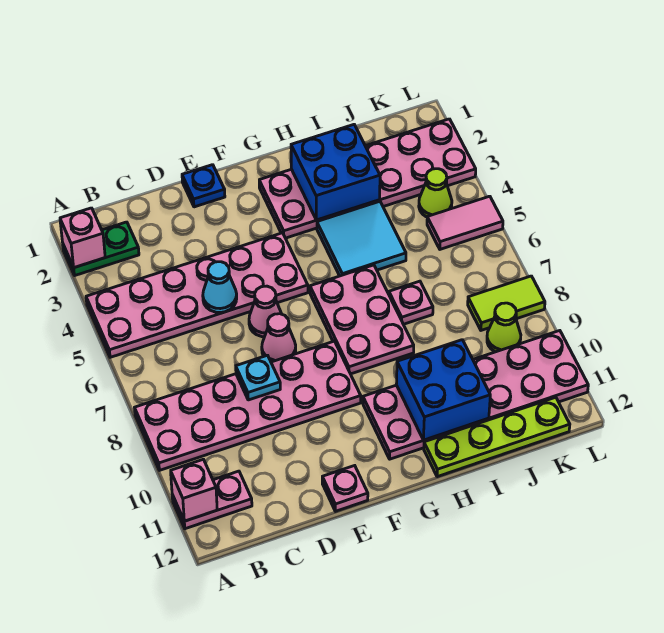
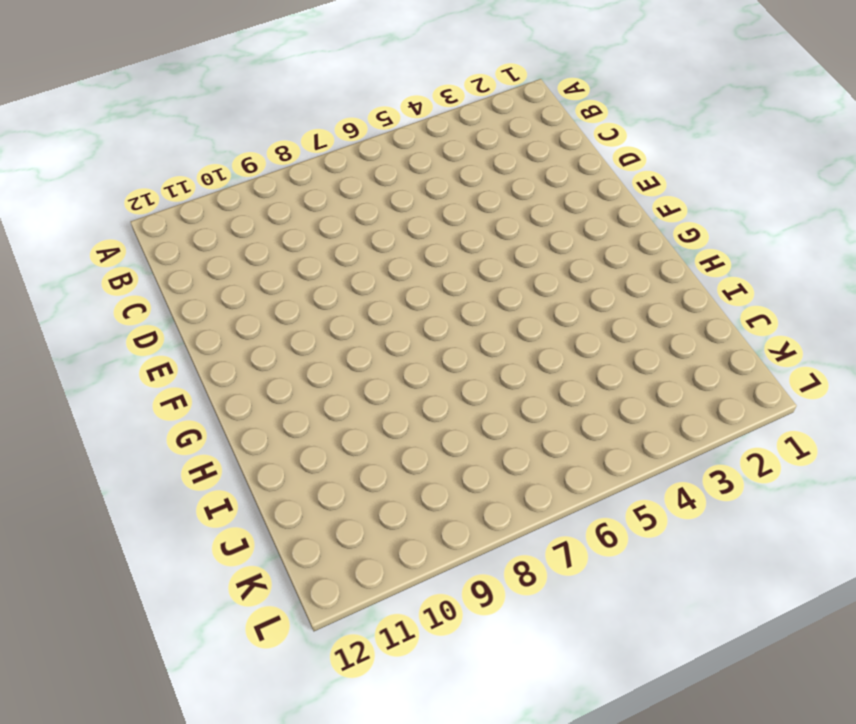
none -> green 1x2 plate [63,222,139,275]
none -> pink 2x6 plate [86,233,308,357]
none -> pink 2x6 plate [135,341,361,470]

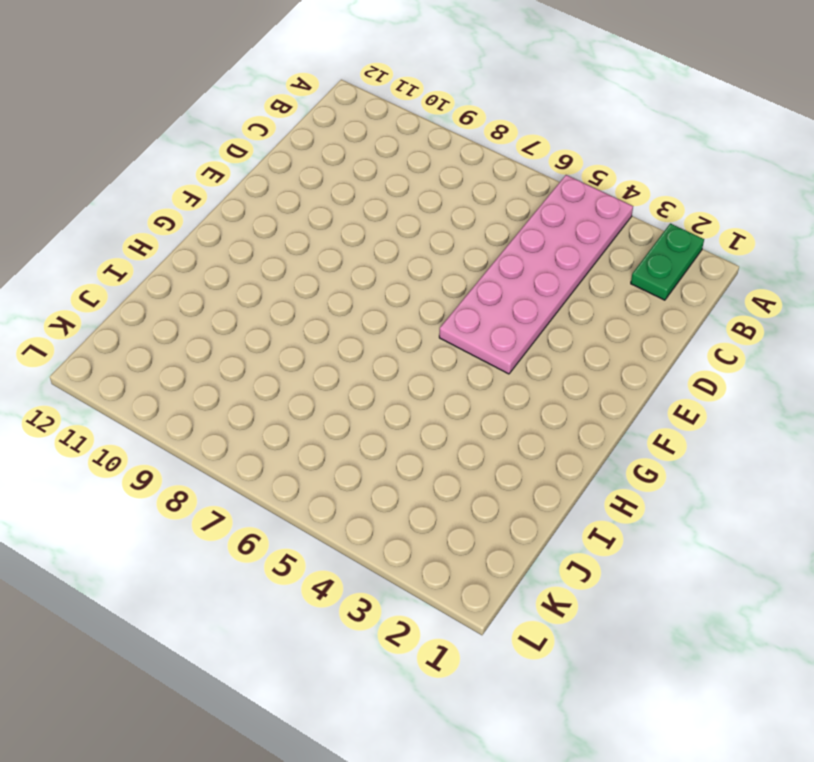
none -> pink 2x6 plate [135,341,361,470]
none -> pink 1x2 plate [172,471,252,529]
none -> blue 1x1 plate [182,165,225,207]

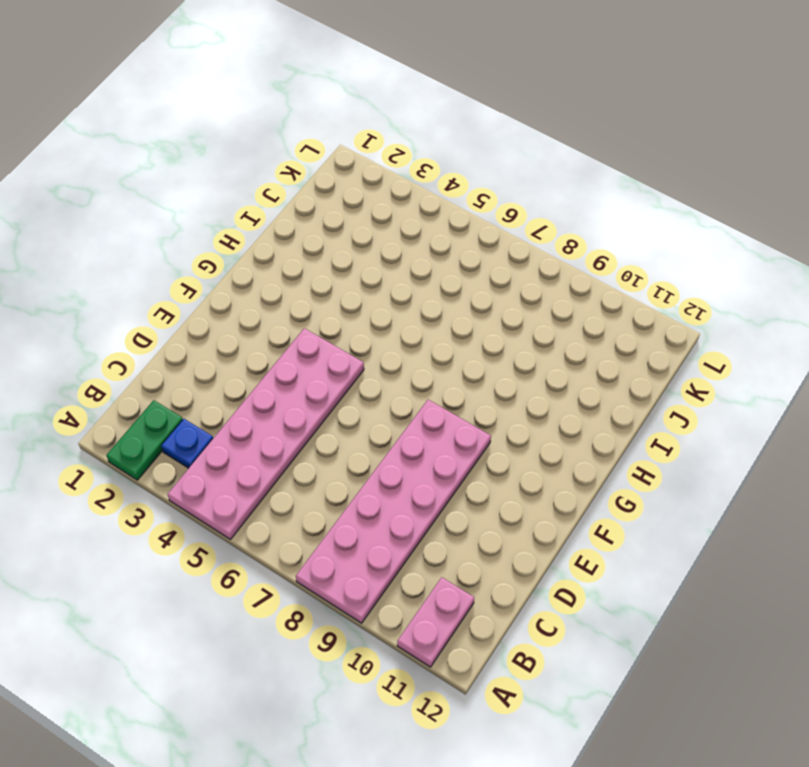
blue 1x1 plate [161,419,213,468] -> blue 1x1 plate moved to [182,165,225,207]
none -> pink 1x1 cone [249,286,281,337]
none -> pink 1x1 cone [262,314,296,362]
none -> pink 1x1 plate [322,466,368,511]

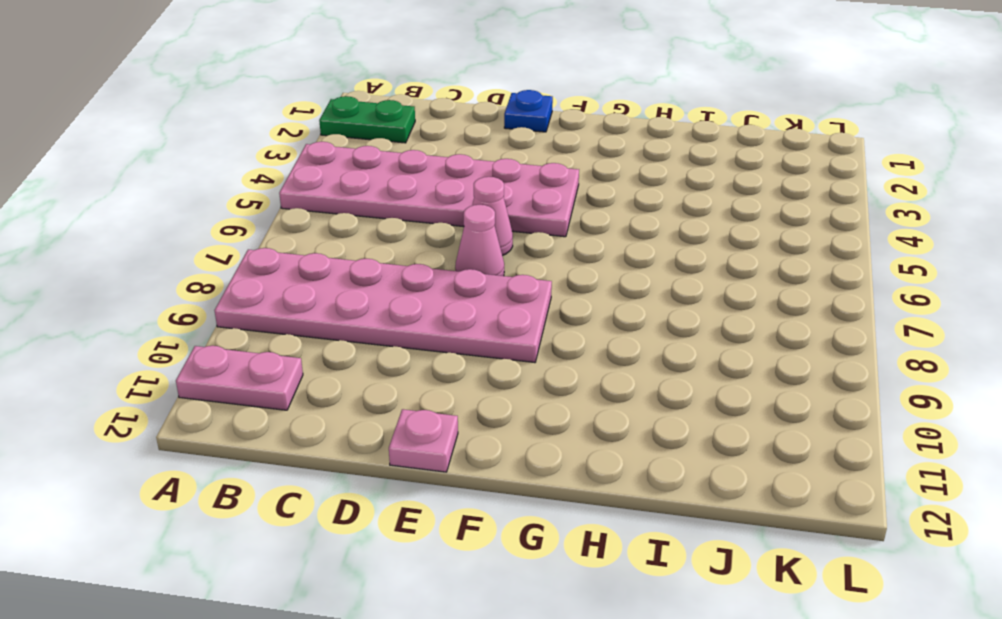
none -> pink 2x6 plate [259,119,476,238]
none -> pink 2x3 plate [310,265,414,374]
none -> pink 2x6 plate [363,331,588,459]

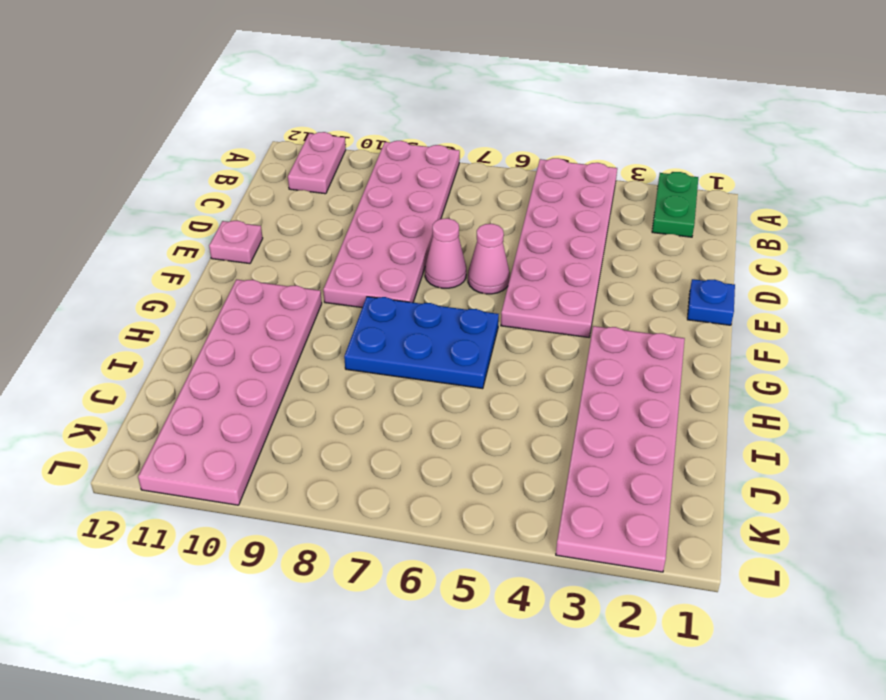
blue 2x3 plate [344,297,499,389] -> pink 2x3 plate [310,265,414,374]
none -> cyan 2x2 tile [317,201,406,276]
none -> lime 1x4 plate [424,397,570,477]
none -> pink 1x1 plate [389,281,433,324]

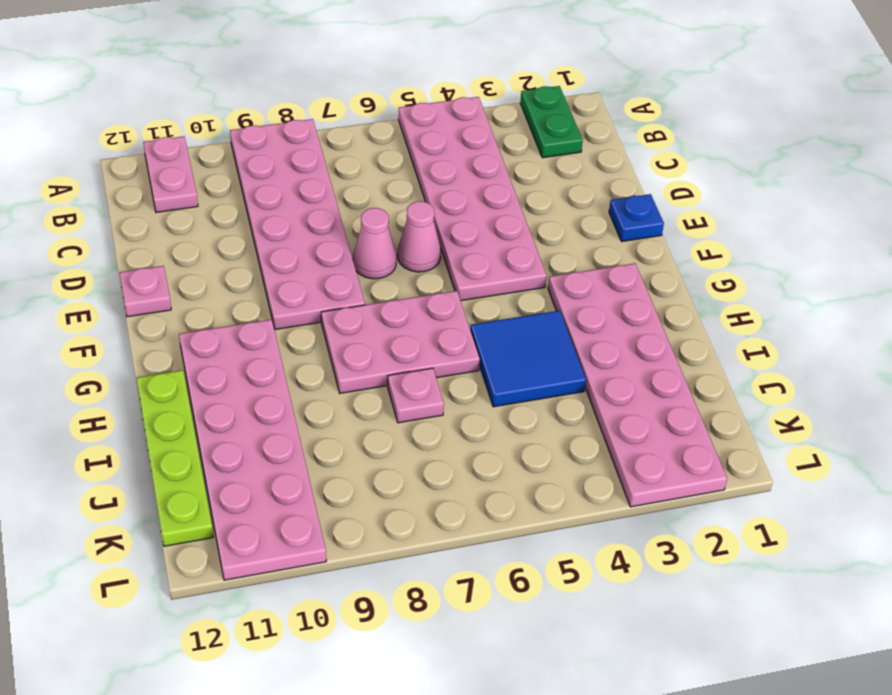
blue 2x2 tile [470,311,586,407] -> cyan 2x2 tile [317,201,406,276]
none -> lime 1x1 cone [419,169,452,217]
none -> pink 1x2 tile [427,196,503,249]
none -> lime 1x2 tile [468,276,545,330]

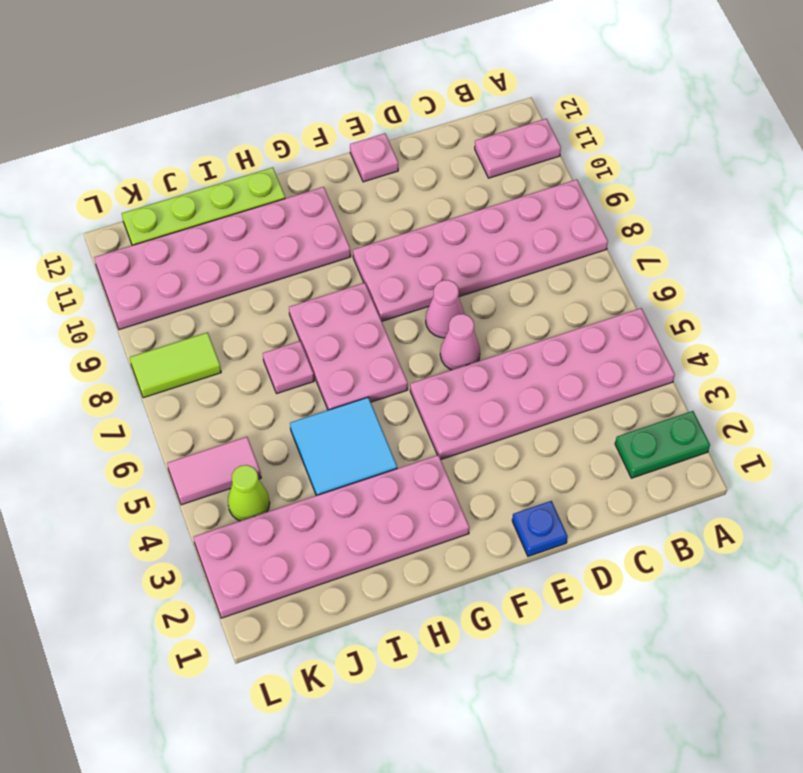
none -> lime 1x1 cone [487,303,521,352]
none -> pink 1x1 brick [60,208,105,268]
none -> pink 1x1 brick [171,459,217,521]

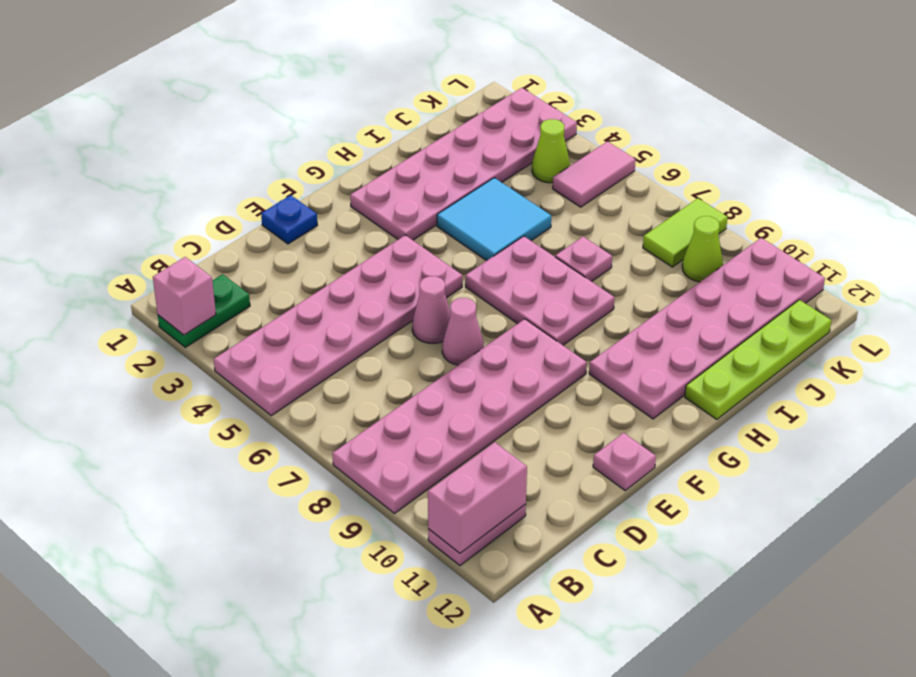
pink 1x2 brick [428,442,527,553] -> pink 1x1 brick [171,459,217,521]
none -> cyan 1x1 cone [203,262,237,313]
none -> cyan 1x1 plate [236,355,280,400]
none -> blue 2x2 brick [291,125,380,220]

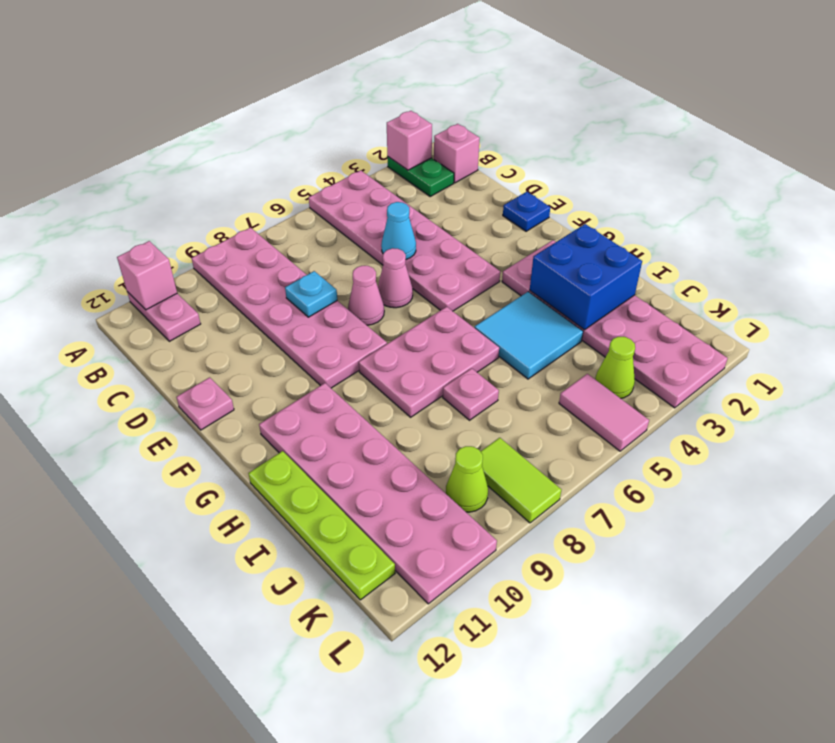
pink 1x1 brick [434,124,480,183] -> none
none -> blue 2x2 brick [396,340,490,440]

